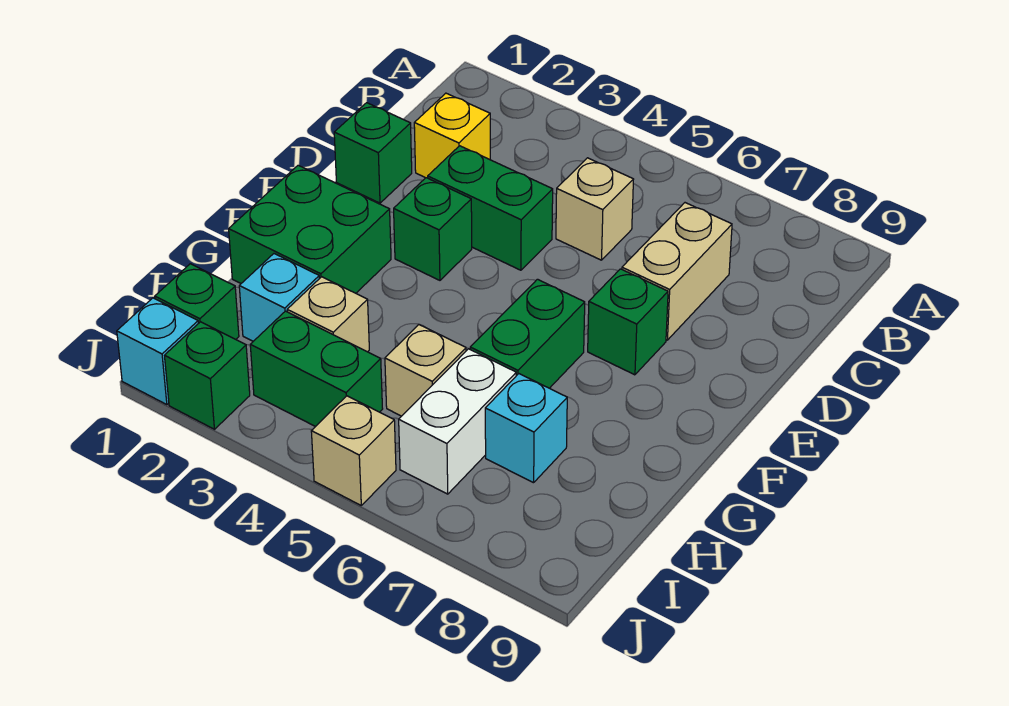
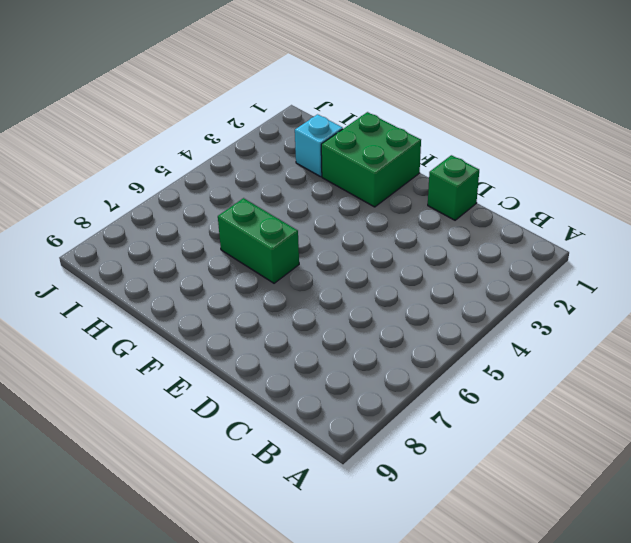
none -> yellow 1x1 brick [414,93,490,178]
none -> tan 1x1 brick [556,158,634,260]
none -> tan 1x2 brick [622,203,732,340]

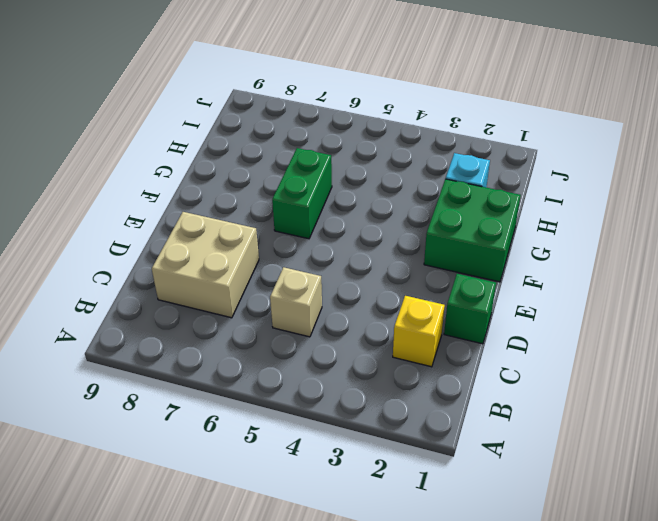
tan 2x2 brick [152,212,259,318] -> tan 1x2 brick [622,203,732,340]
none -> green 1x2 brick [428,146,553,270]
none -> green 1x1 brick [394,178,472,280]
none -> green 1x1 brick [588,269,668,375]

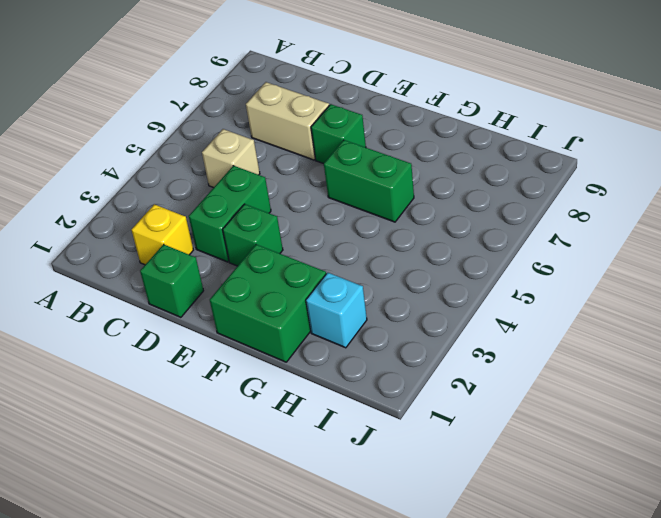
none -> tan 1x1 brick [287,277,369,352]
none -> tan 1x1 brick [385,325,466,416]
none -> white 1x2 brick [399,349,516,494]

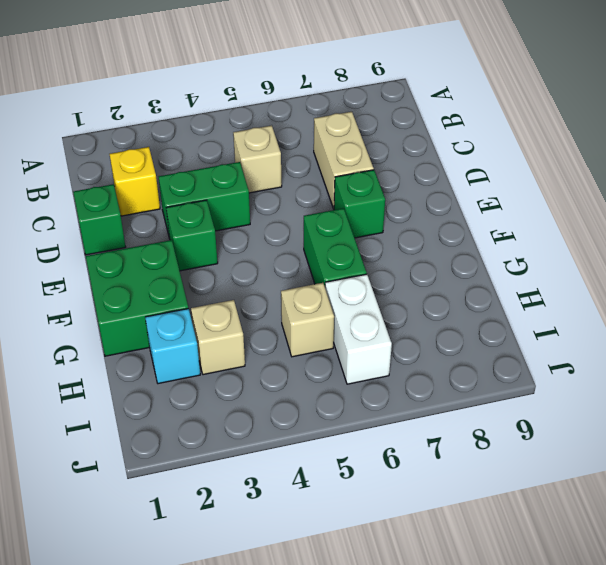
none -> cyan 1x1 brick [485,374,567,483]
none -> green 1x1 brick [155,264,239,339]
none -> green 1x2 brick [250,311,383,427]

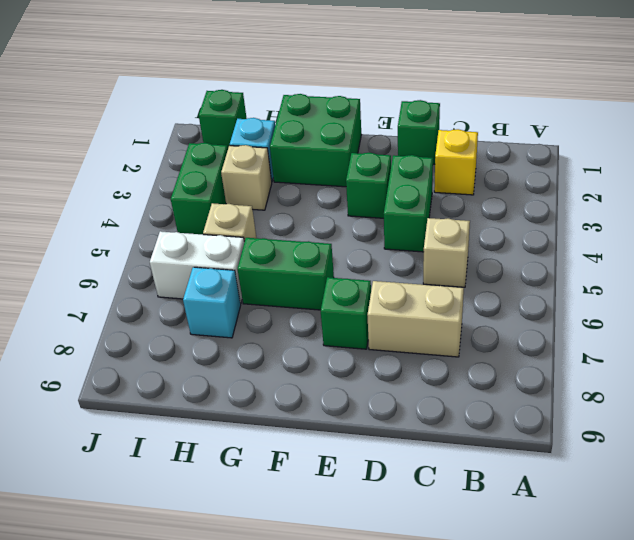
none -> cyan 1x1 brick [117,298,198,405]
none -> green 1x1 brick [164,322,250,429]
none -> tan 1x1 brick [311,396,396,505]

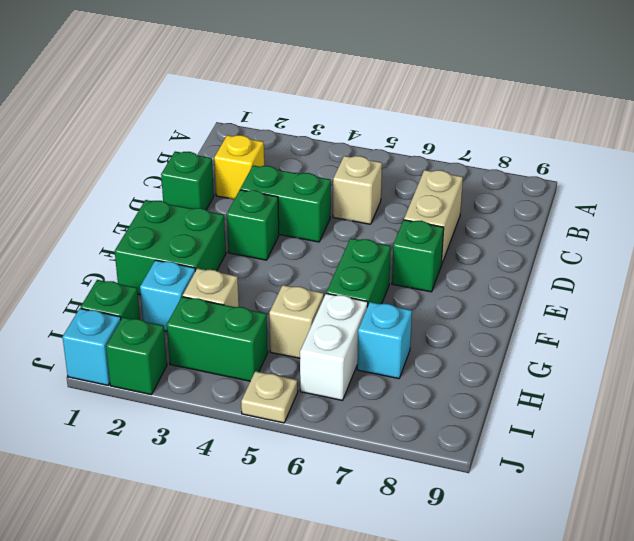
tan 1x1 plate [241,371,298,423] -> tan 1x1 brick [311,396,396,505]

